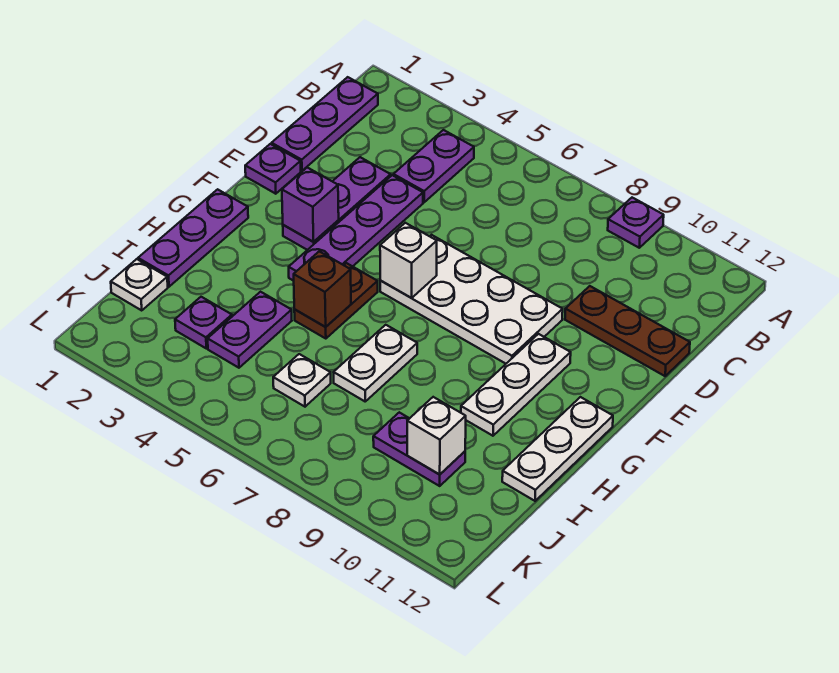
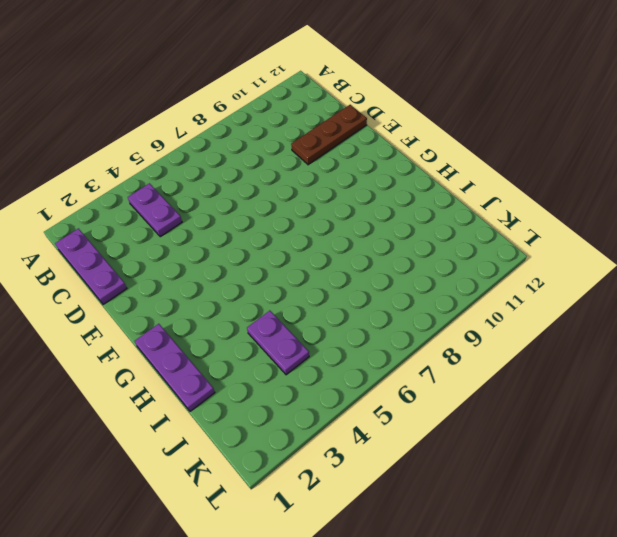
none -> purple 1x1 plate [608,198,664,248]
none -> purple 1x3 plate [283,157,391,250]
none -> purple 1x4 plate [289,175,423,281]

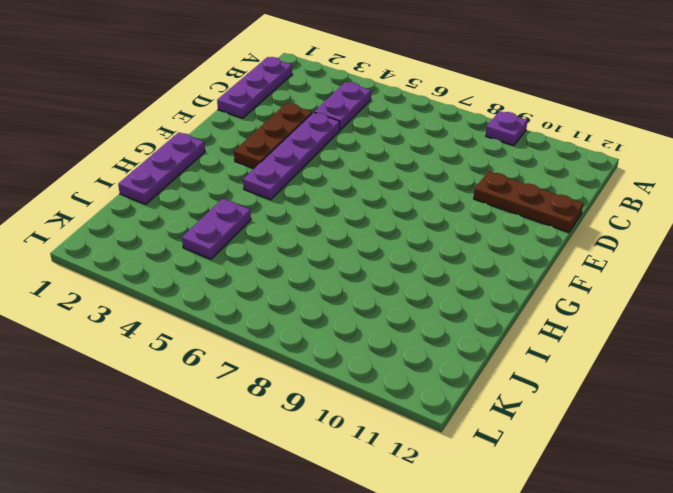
brown 1x3 plate [234,103,312,168] -> purple 1x3 plate [283,157,391,250]
none -> purple 1x1 plate [245,144,301,194]
none -> white 2x4 plate [380,235,563,364]
none -> white 1x3 plate [461,334,571,436]

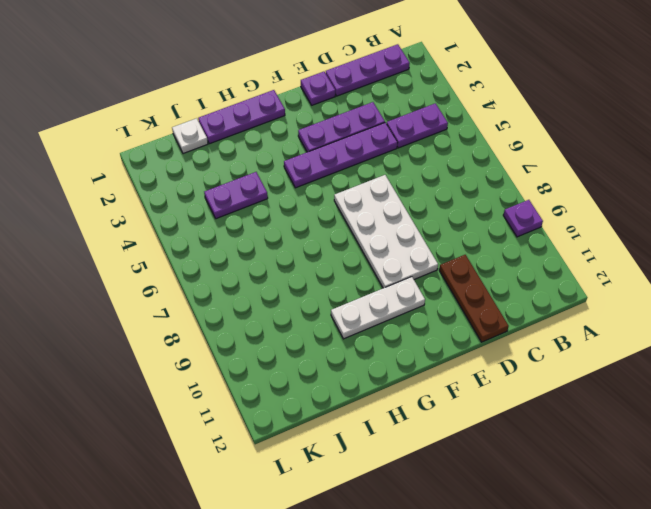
none -> brown 1x2 plate [294,263,378,339]
none -> white 1x3 plate [502,397,613,501]
none -> white 1x2 plate [334,325,417,401]

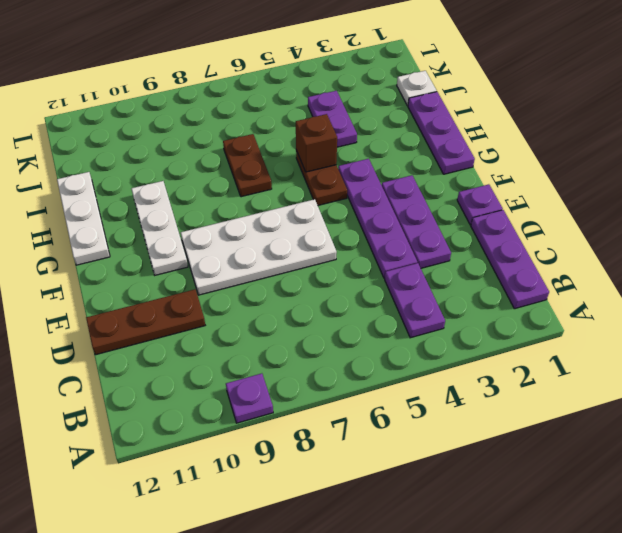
brown 1x2 plate [223,134,272,197] -> white 1x2 plate [334,325,417,401]
none -> purple 1x1 plate [175,297,232,348]
none -> white 1x1 plate [273,354,331,407]
none -> purple 1x2 plate [373,412,465,486]

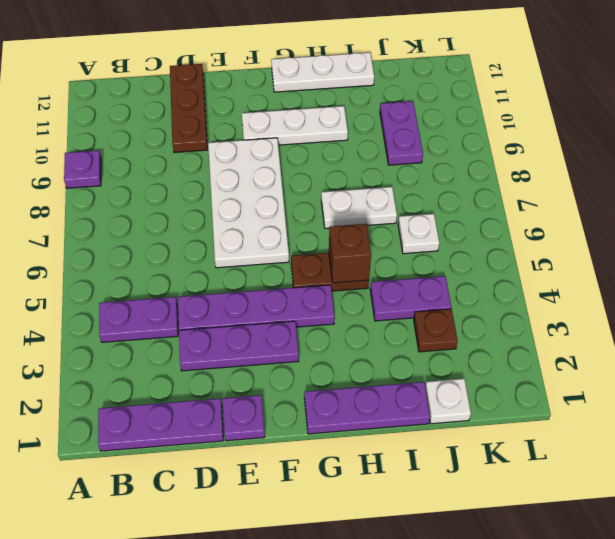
brown 1x1 plate [414,309,458,352] -> purple 1x1 plate [175,297,232,348]
none -> purple 1x1 brick [282,168,339,242]
none -> white 1x1 brick [380,223,437,298]
none -> white 1x1 brick [407,397,466,475]

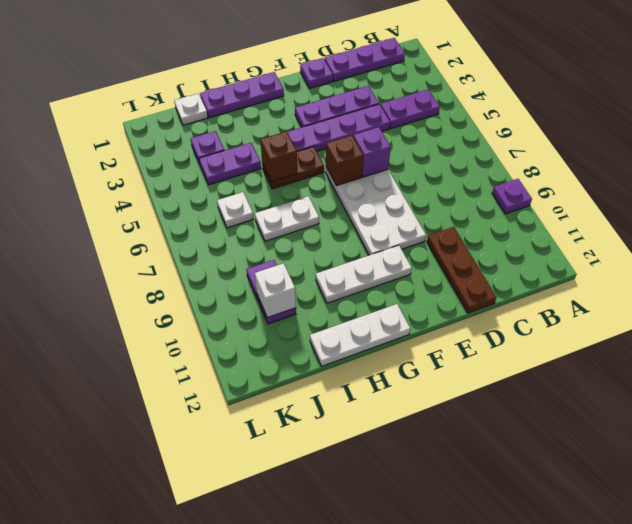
purple 1x1 brick [353,127,391,177] -> purple 1x1 brick moved to [282,168,339,242]
brown 1x1 brick [326,135,363,186] -> white 1x1 brick [380,223,437,298]

